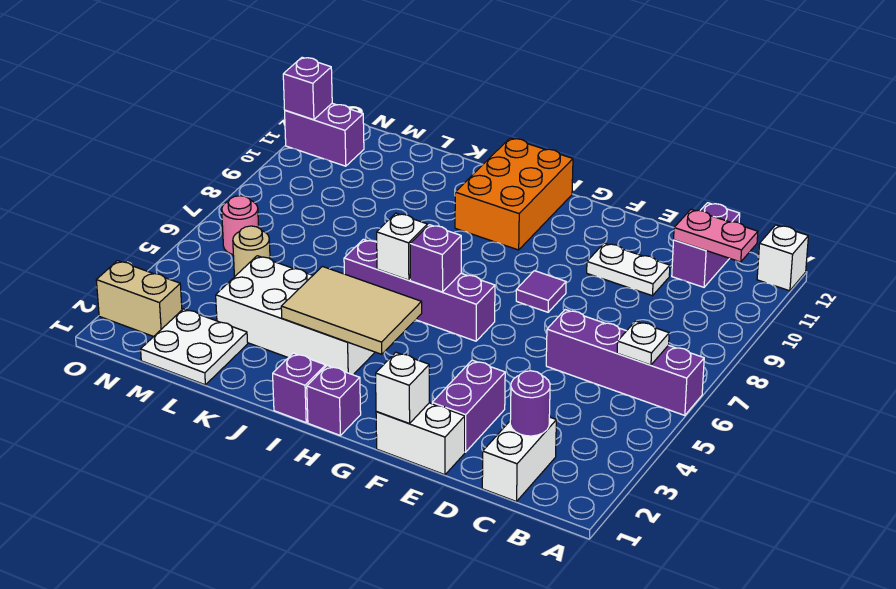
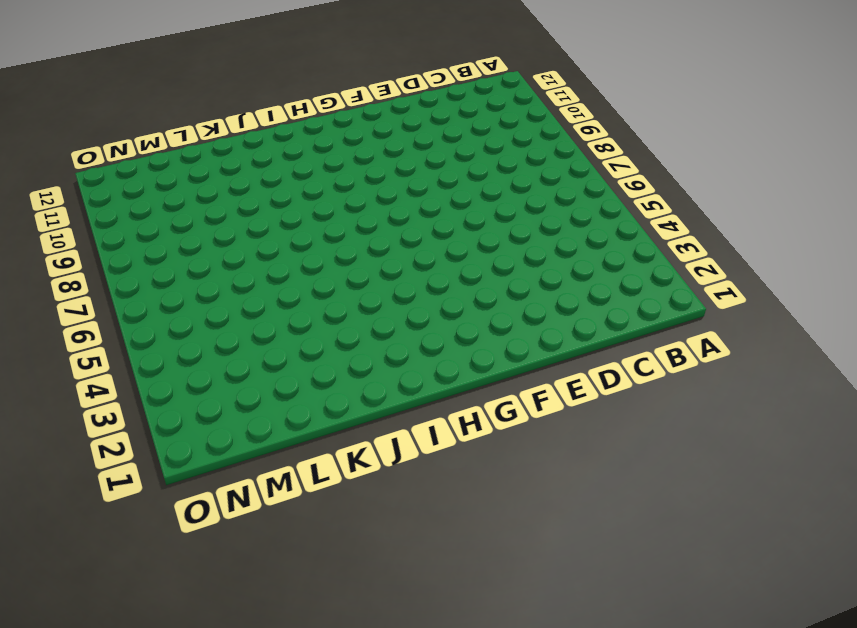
none -> purple 1x4 brick [546,310,704,415]
none -> white 1x1 brick [757,225,808,291]
none -> white 1x2 brick [482,417,556,502]

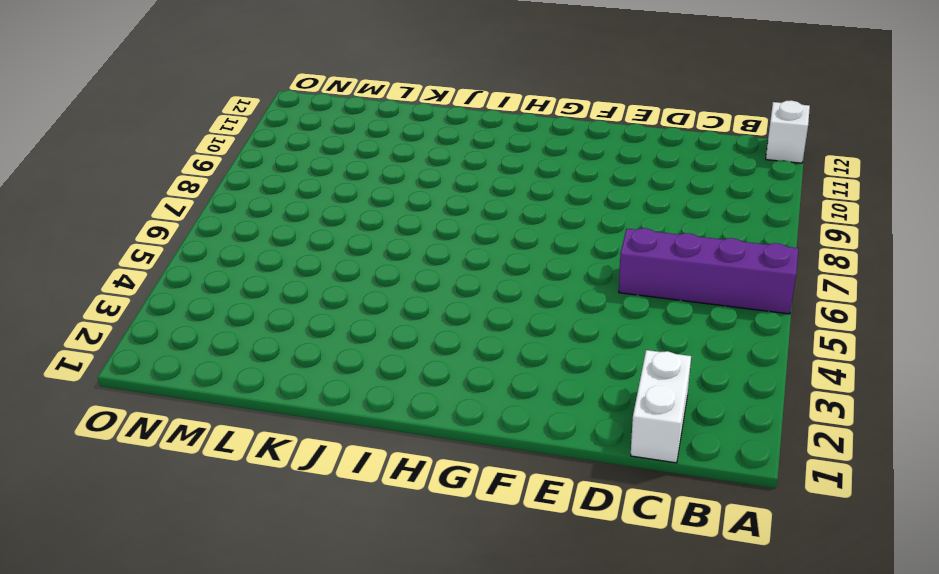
none -> purple 1x2 brick [672,203,740,287]
none -> white 1x2 plate [587,243,670,296]
none -> white 1x2 brick [376,403,465,475]

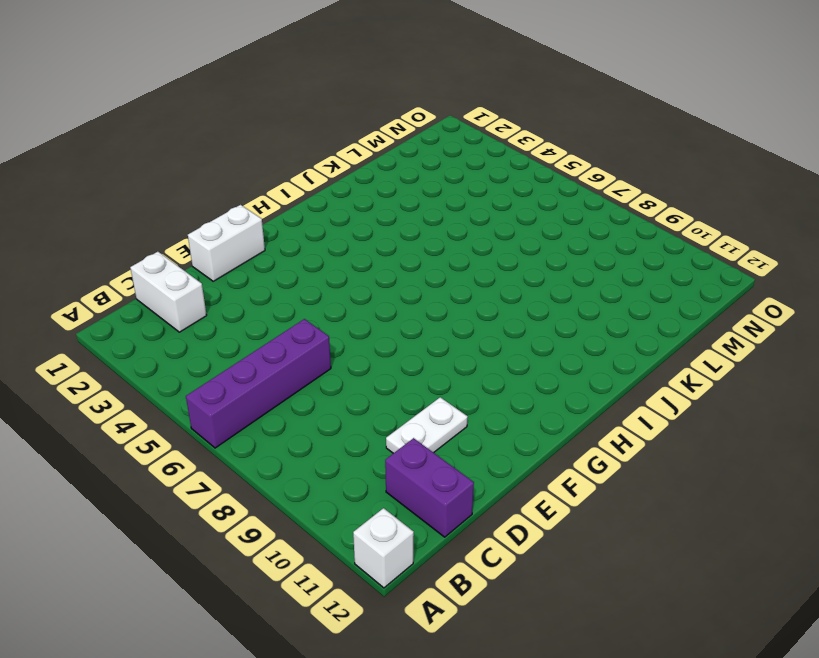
none -> purple 1x2 brick [432,360,505,452]
none -> purple 1x1 tile [516,271,566,312]
none -> purple 1x4 brick [344,239,495,341]

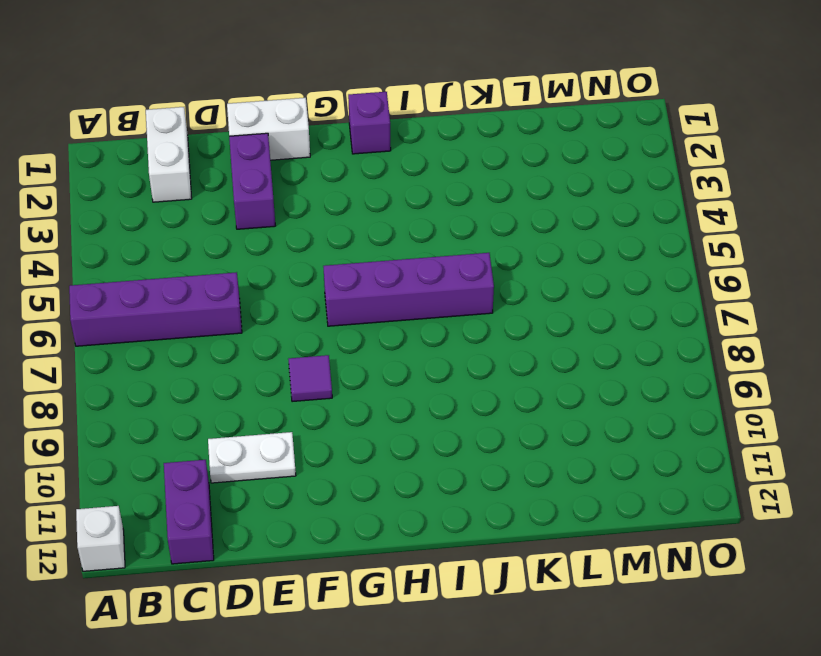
none -> orange 2x3 brick [455,138,573,250]
none -> purple 1x1 brick [273,353,326,423]
none -> white 2x4 brick [216,256,375,375]

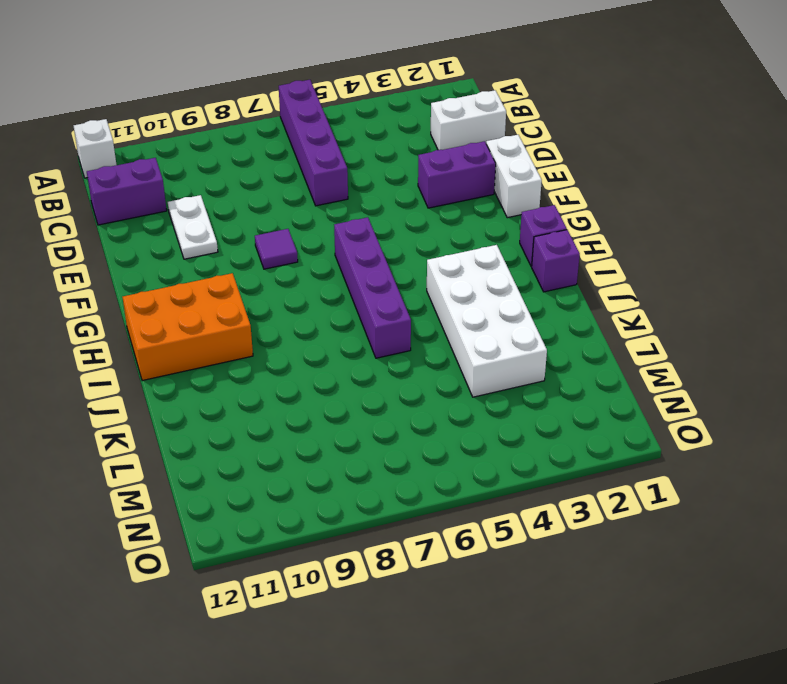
none -> white 2x2 plate [141,309,248,385]
none -> tan 1x1 round brick [233,226,270,277]
none -> tan 1x2 brick [96,261,182,337]

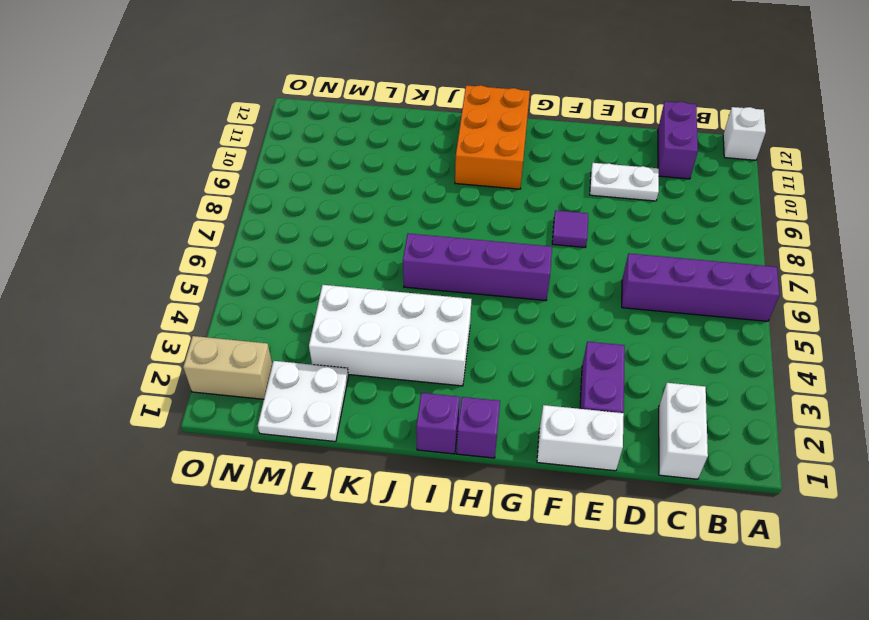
none -> tan 1x1 round brick [233,226,270,277]
none -> pink 1x1 round brick [222,196,259,255]
none -> purple 1x2 brick [285,103,364,166]

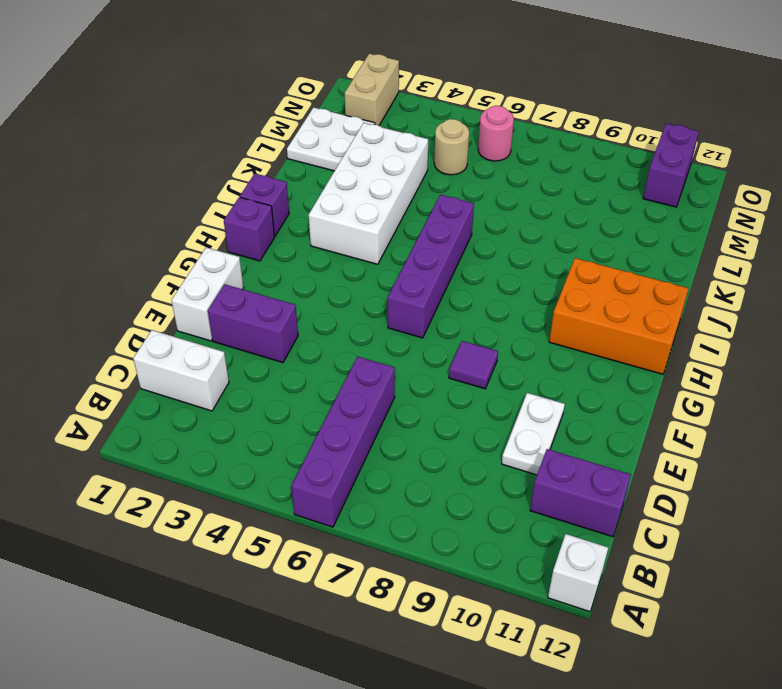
none -> white 1x1 plate [617,321,669,365]
none -> pink 1x2 plate [674,209,758,262]
none -> purple 1x1 round brick [510,371,550,436]

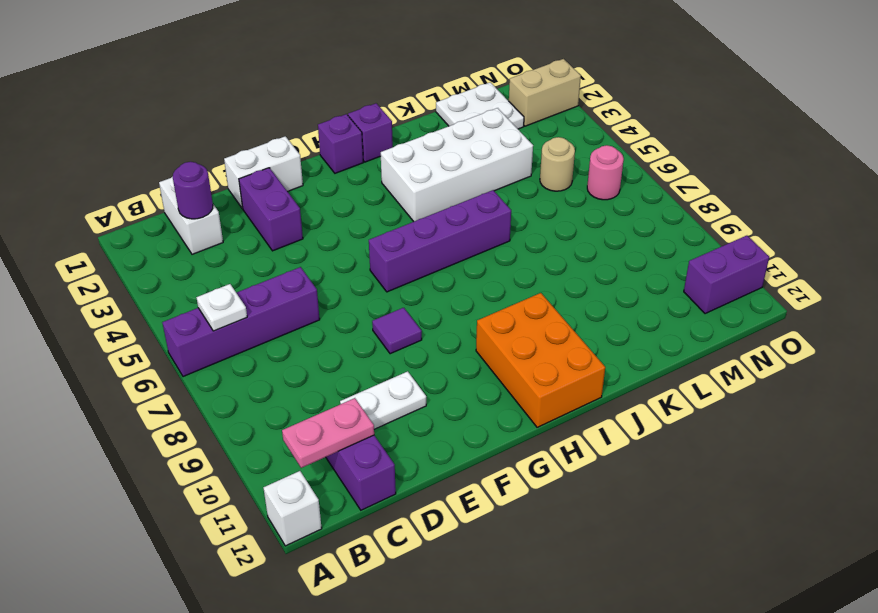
none -> white 1x1 brick [376,352,430,424]
none -> tan 2x3 tile [281,266,422,354]
none -> purple 1x1 brick [410,225,461,292]

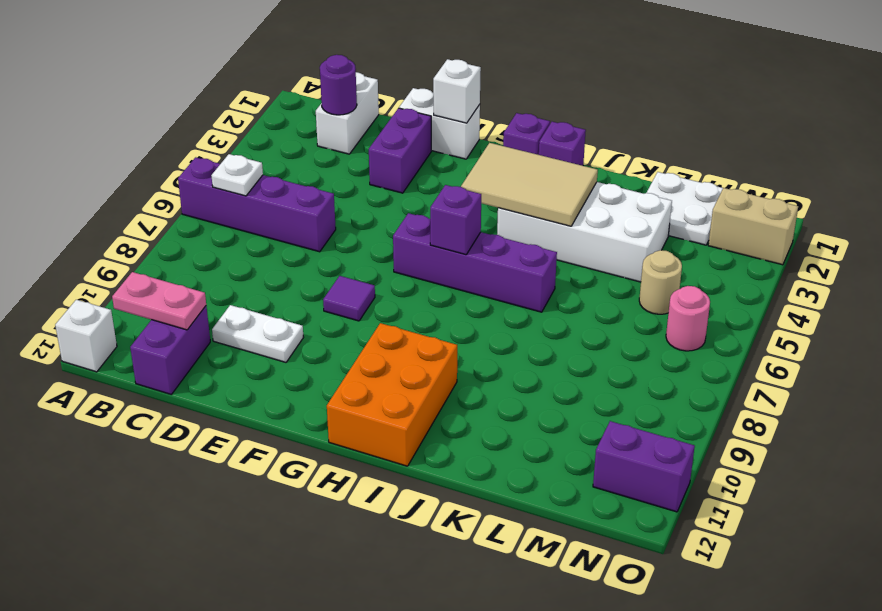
none -> white 1x1 brick [377,213,428,280]
none -> purple 1x1 brick [283,57,332,120]

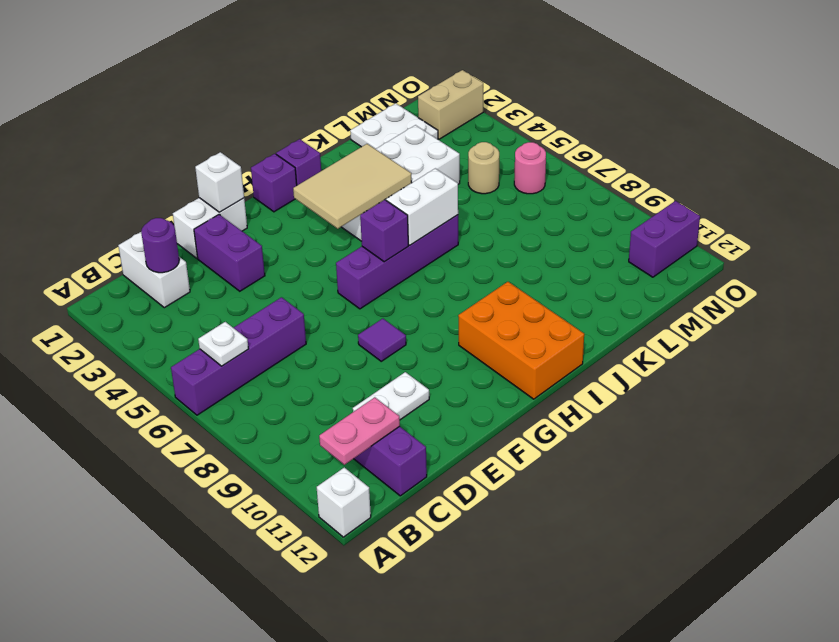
white 1x2 brick [386,168,458,245] -> white 1x1 brick [377,213,428,280]
none -> purple 1x1 brick [283,57,332,120]

